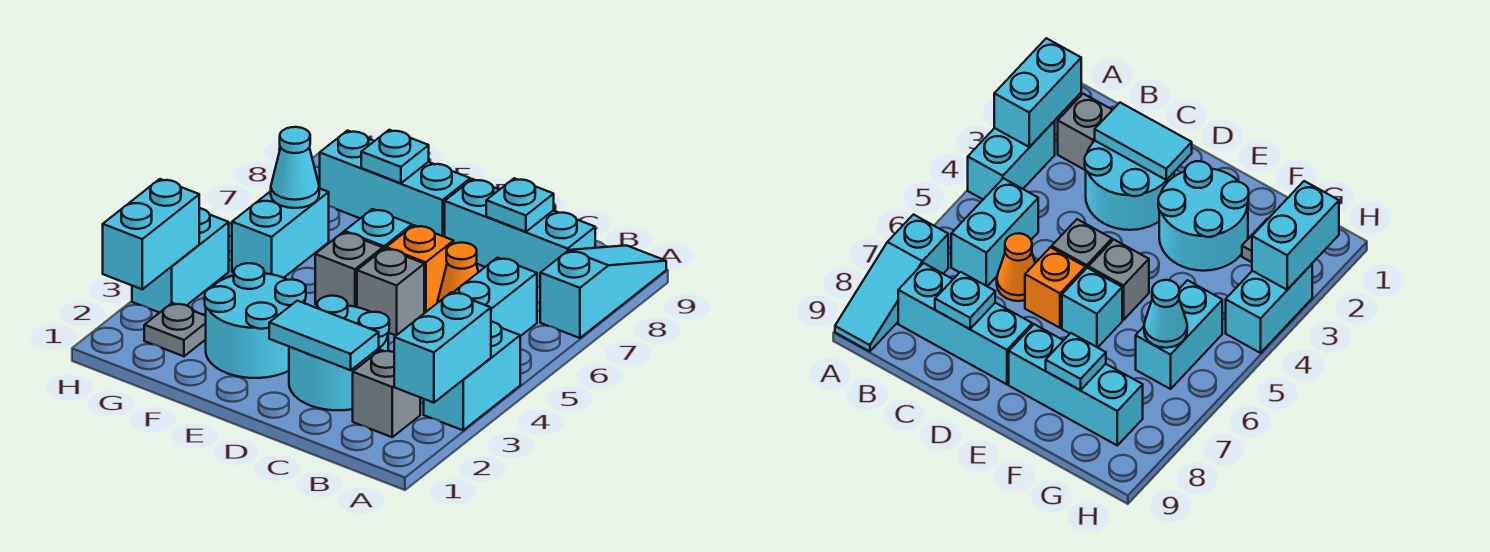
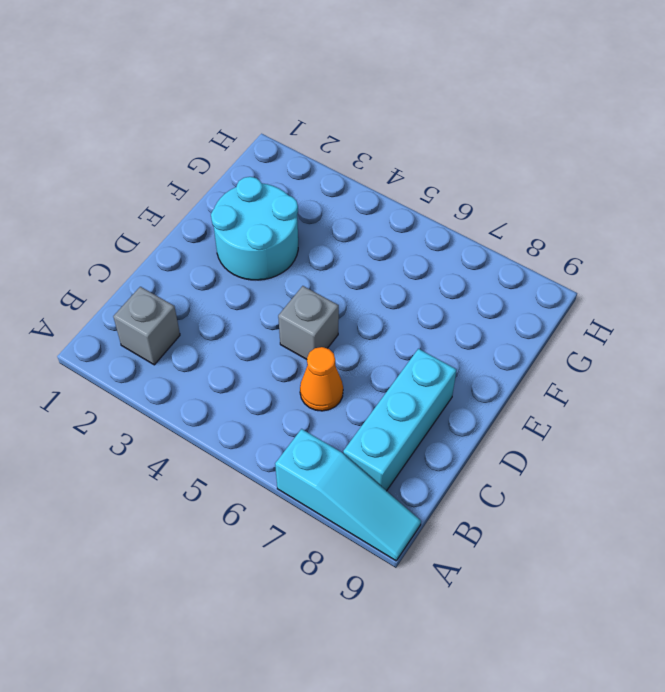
none -> cyan 1x2 brick [424,322,520,430]
none -> cyan 1x2 brick [453,258,537,336]
none -> cyan 2x2 round brick [289,296,389,410]

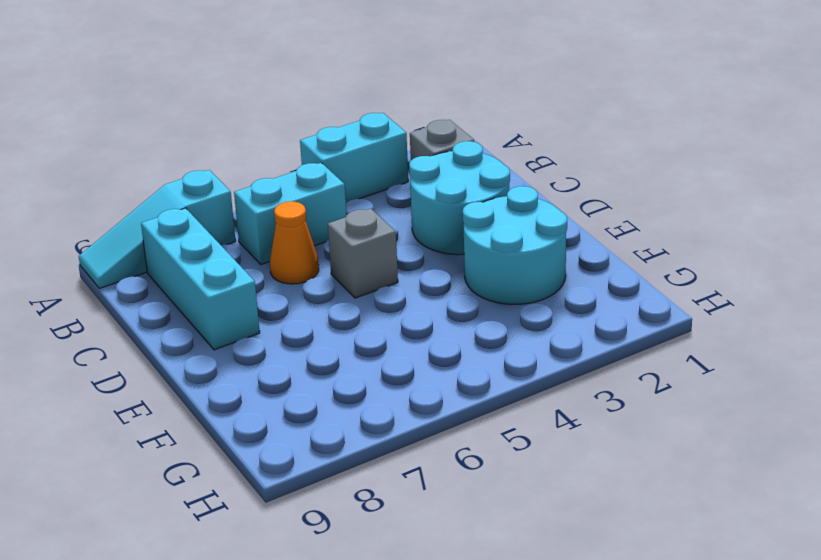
none -> orange 1x1 brick [386,225,454,313]
none -> grey 1x1 brick [315,232,383,307]
none -> cyan 1x1 brick [345,209,412,249]

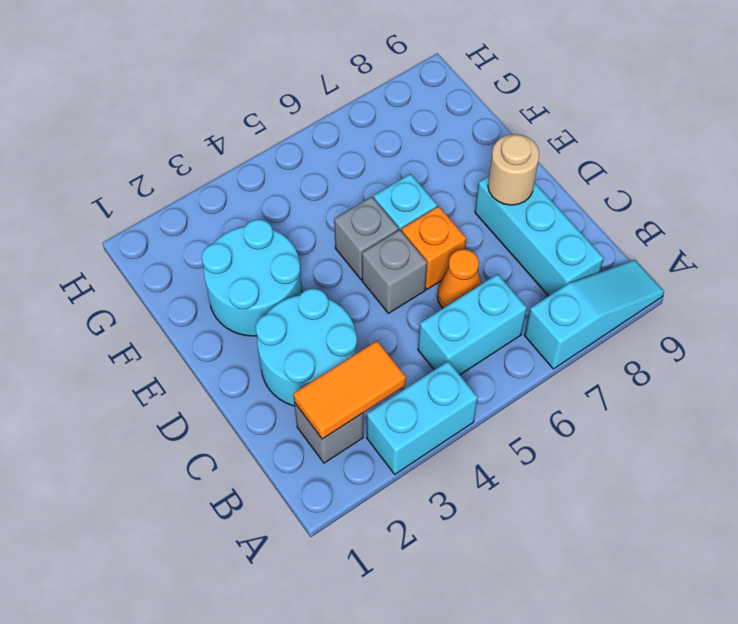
orange 1x2 tile [293,341,406,439] -> none
tan 1x1 round brick [488,134,539,205] -> none
none -> cyan 1x3 brick [320,131,470,237]
none -> grey 1x1 plate [144,303,206,356]
none -> cyan 1x2 brick [232,188,329,278]

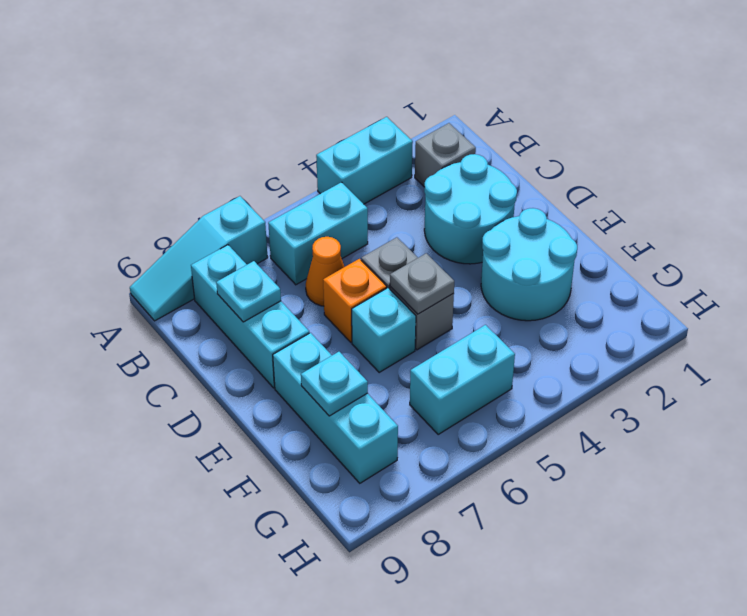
grey 1x1 plate [390,253,454,314] -> grey 1x1 plate moved to [144,303,206,356]
none -> cyan 1x2 brick [132,208,229,313]
none -> cyan 1x2 brick [394,292,491,403]
none -> cyan 1x2 tile [269,301,379,370]

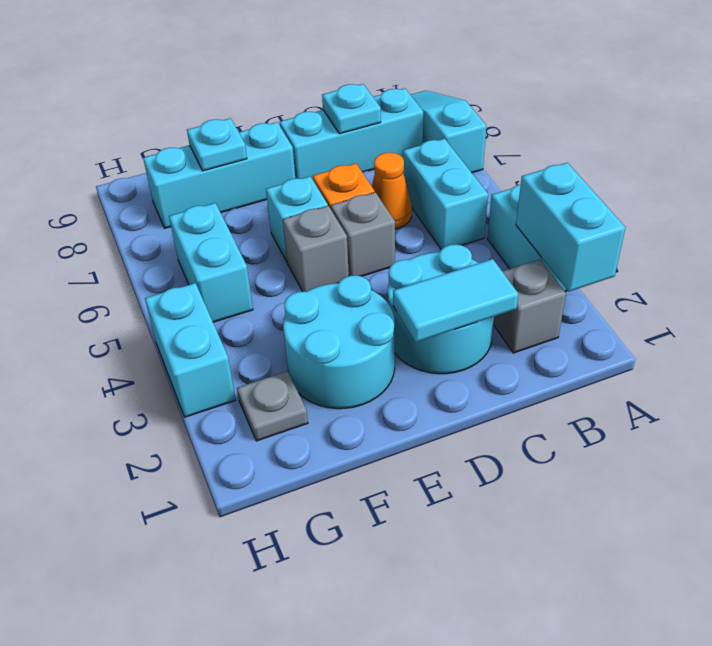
none -> cyan 1x1 cone [271,127,319,208]
none -> cyan 1x2 brick [103,179,199,289]

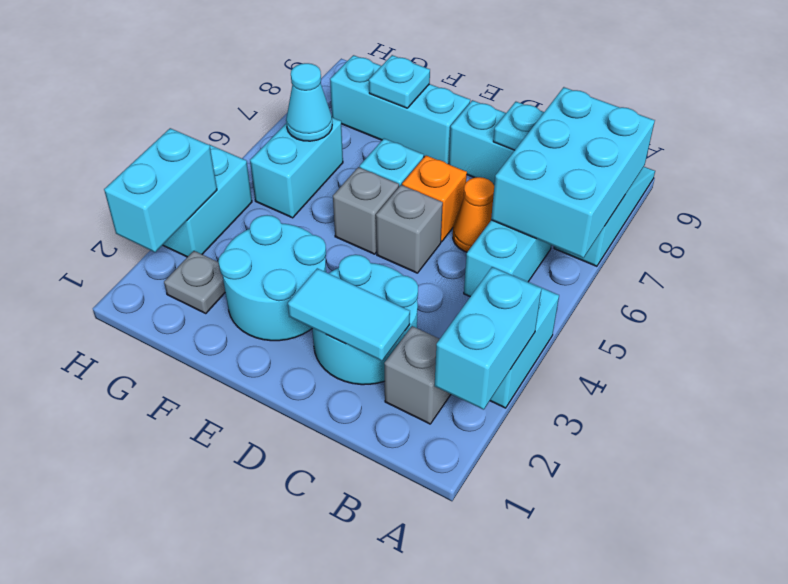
cyan 2x3 brick [491,87,655,258] -> none

